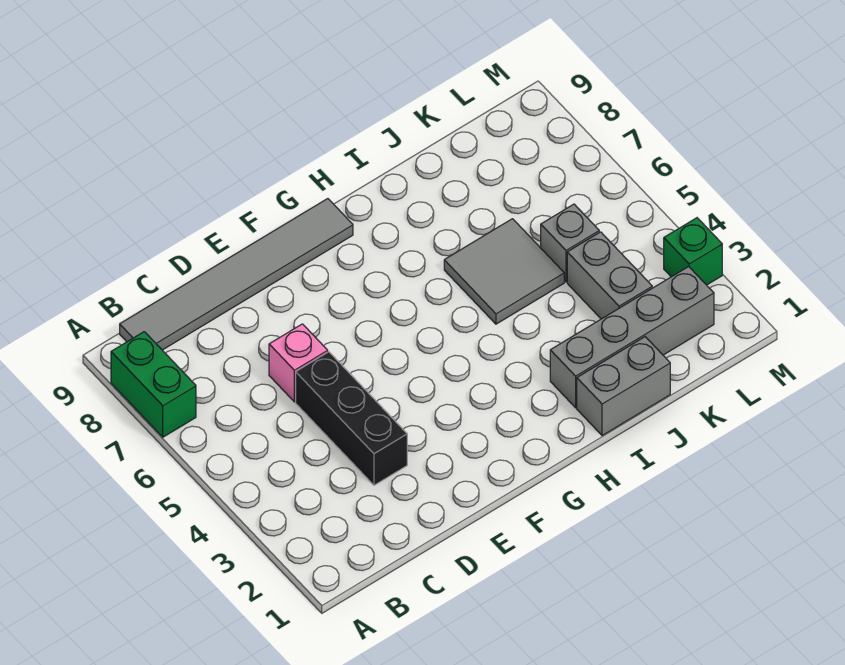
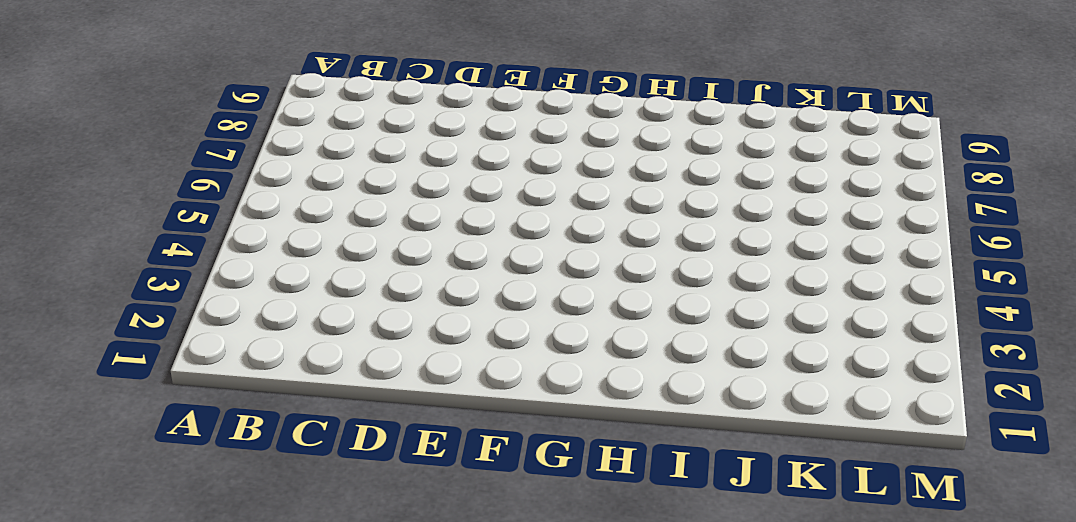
none -> green 1x2 brick [111,332,196,437]
none -> grey 1x6 tile [120,199,353,350]

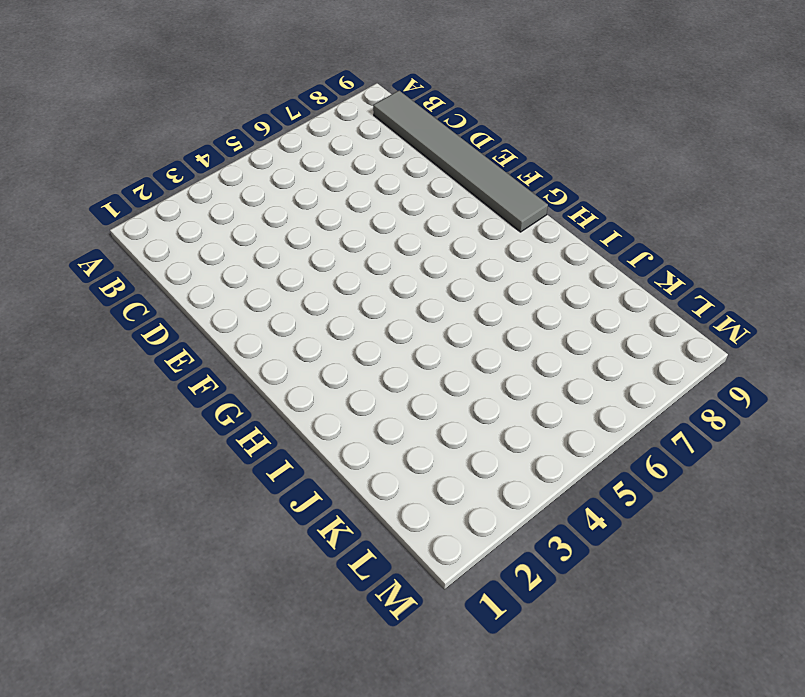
none -> green 1x2 brick [111,332,196,437]
none -> black 1x3 brick [296,352,407,485]

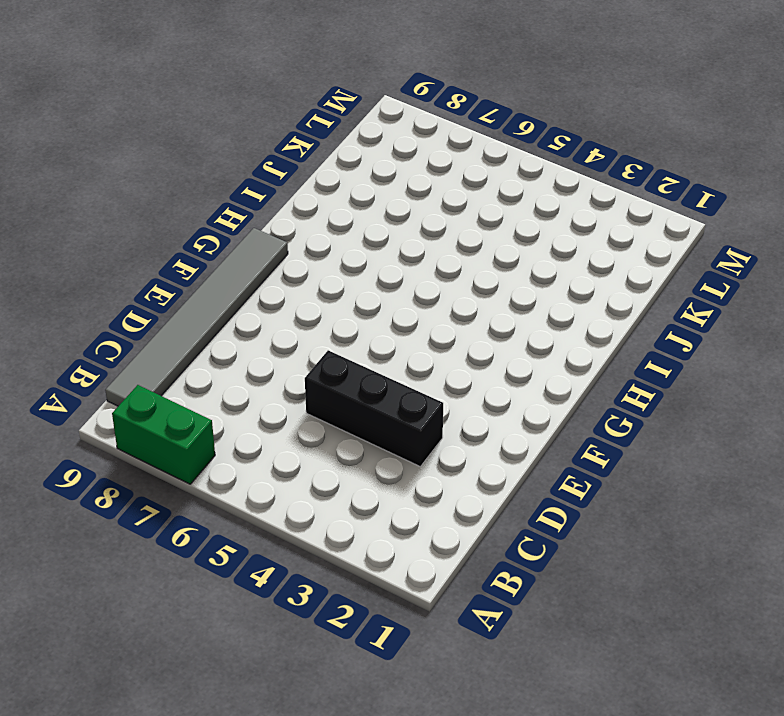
none -> pink 1x1 brick [269,324,328,402]
none -> grey 1x2 brick [577,337,670,436]

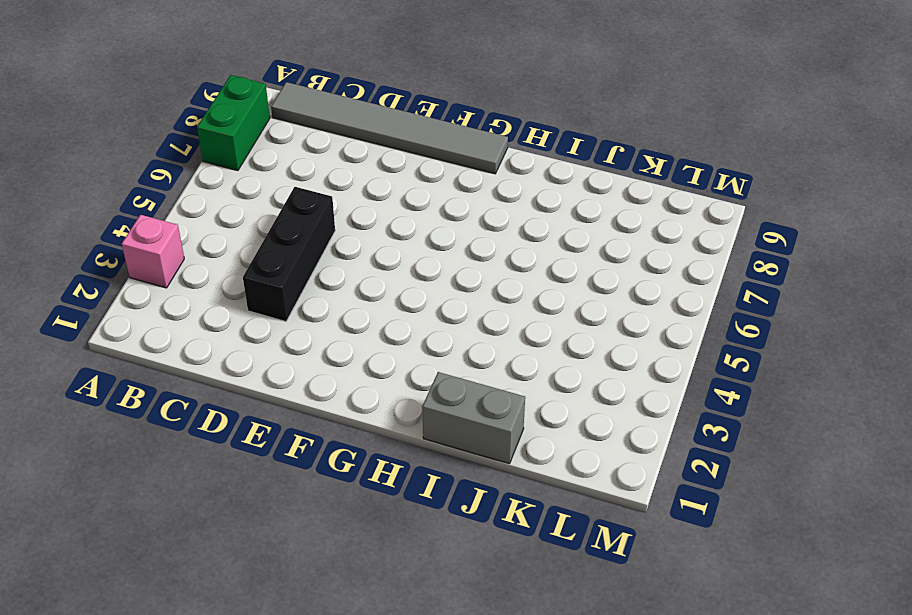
pink 1x1 brick [122,215,184,288] -> pink 1x1 brick moved to [269,324,328,402]
none -> grey 1x4 brick [550,267,714,408]
none -> grey 2x2 tile [444,219,564,324]

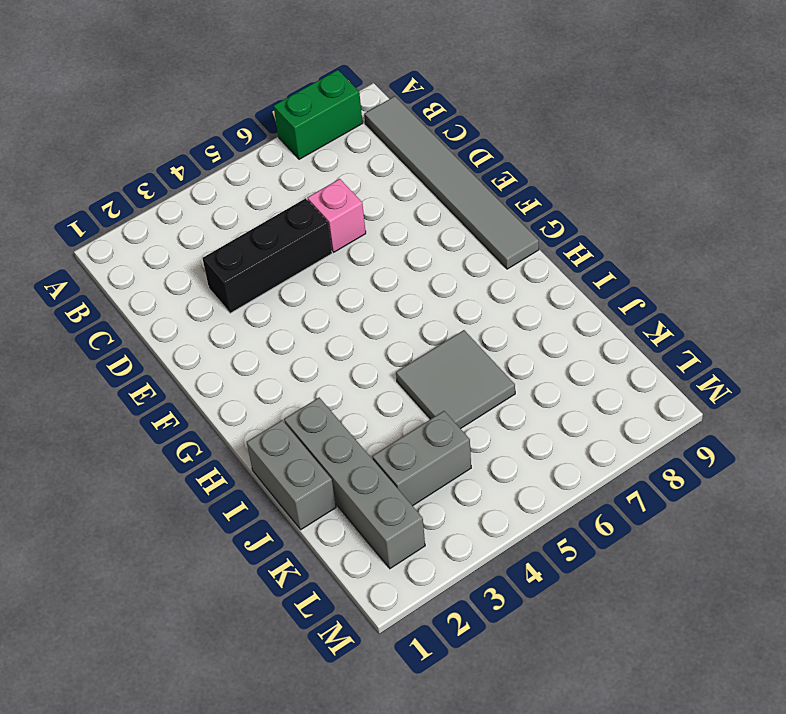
none -> grey 1x1 brick [541,204,599,282]
none -> green 1x1 brick [664,218,722,285]

